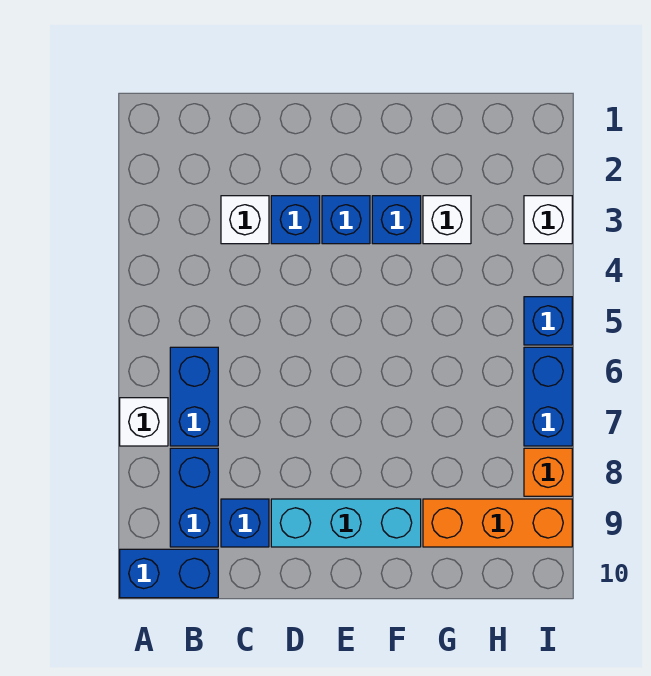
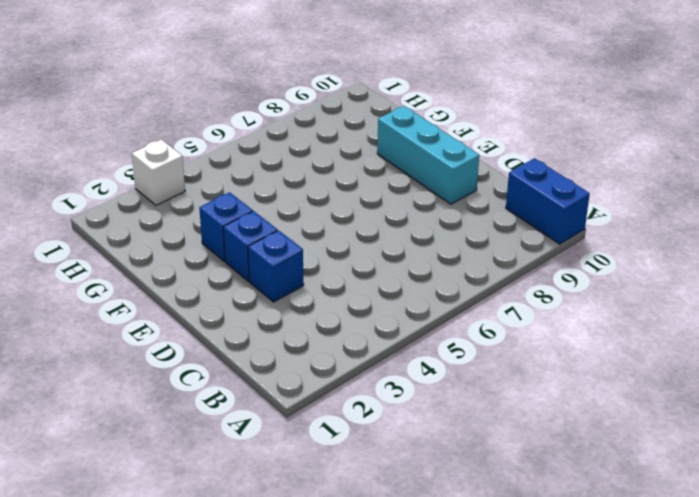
none -> white 1x1 brick [120,398,168,446]
none -> blue 1x2 brick [170,347,218,446]
none -> blue 1x2 brick [170,448,218,547]

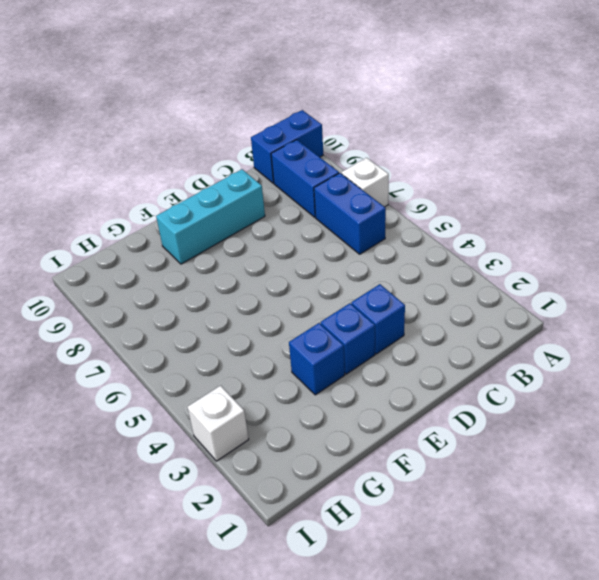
none -> white 1x1 brick [221,196,269,244]
none -> blue 1x1 brick [221,499,269,547]
none -> white 1x1 brick [423,196,471,244]

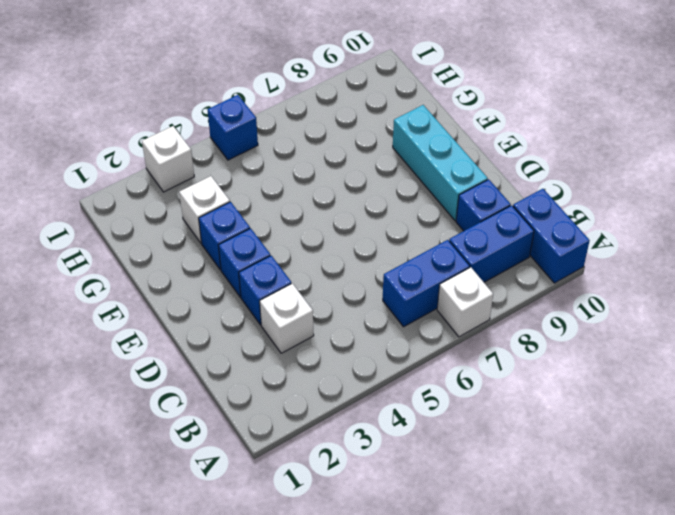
none -> orange 1x3 brick [423,499,572,547]
none -> blue 1x2 brick [524,347,572,446]
none -> orange 1x1 brick [524,448,572,496]

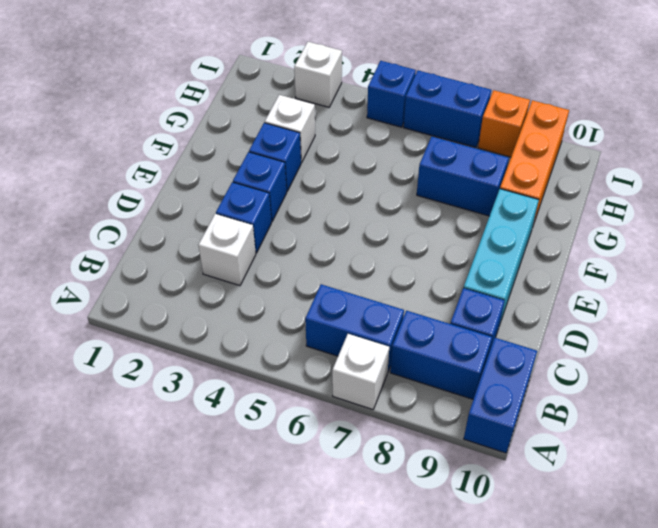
blue 1x2 brick [417,136,509,216] -> none

